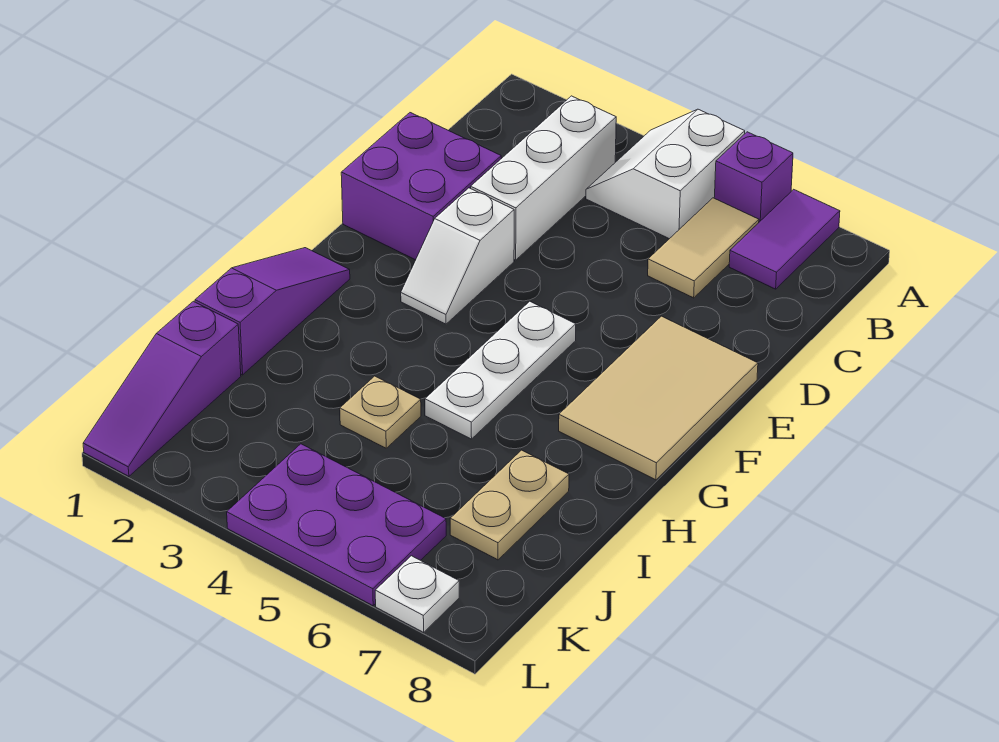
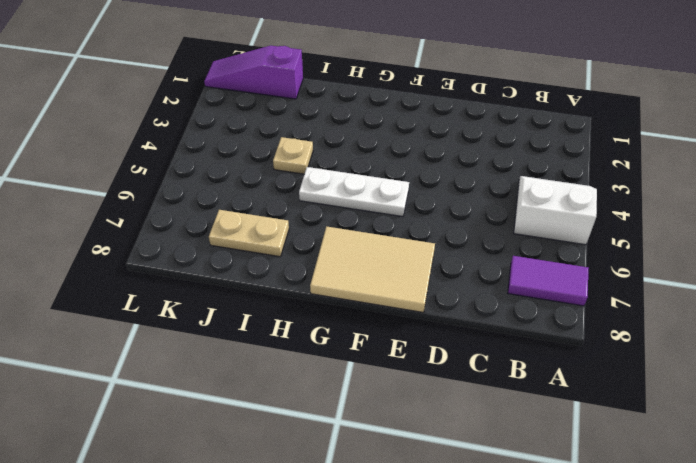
none -> purple 1x1 brick [714,132,793,222]
none -> white 1x3 brick [471,96,616,260]
none -> tan 1x2 tile [648,198,759,298]

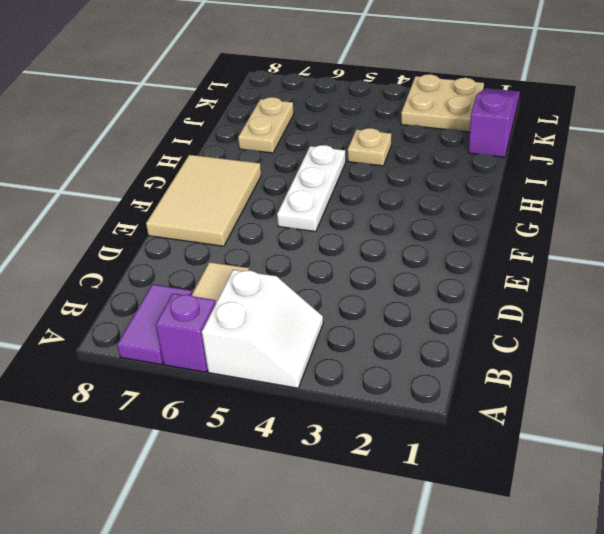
tan 2x2 plate [401,74,484,132] -> none
none -> white 1x3 brick [471,96,616,260]
none -> purple 2x2 brick [341,113,501,260]
none -> white 1x2 slope [401,188,514,324]

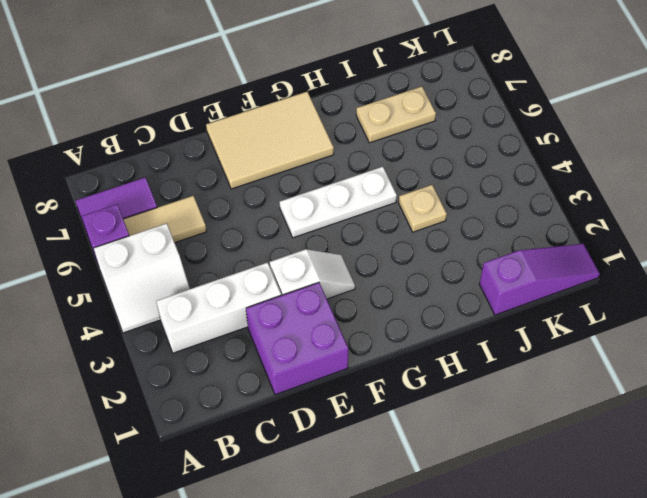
none -> purple 1x3 slope [195,248,350,375]
none -> purple 2x3 plate [227,444,446,606]
none -> white 1x1 plate [375,556,459,632]

